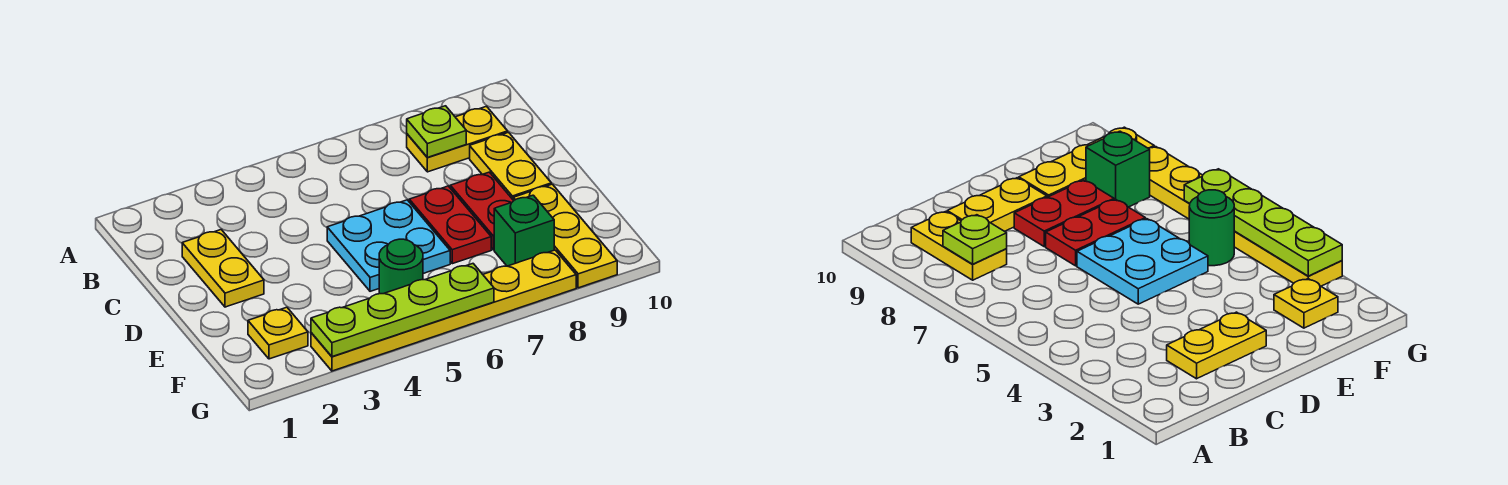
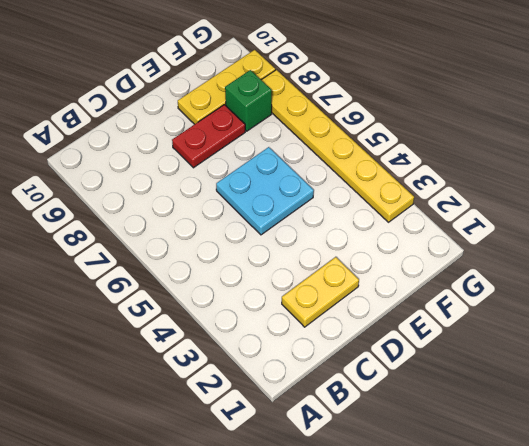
none -> yellow 1x2 plate [407,106,508,172]
none -> yellow 1x2 plate [470,132,551,199]
none -> red 1x2 plate [409,186,491,264]

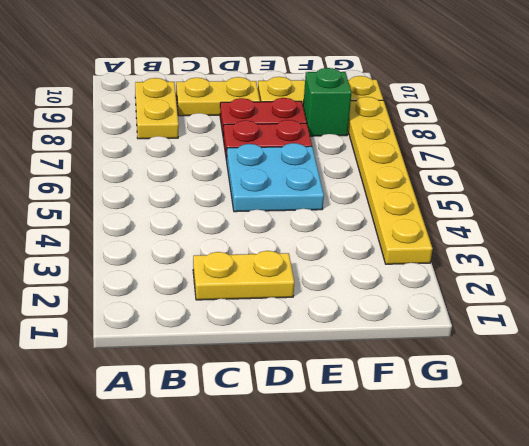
none -> yellow 1x1 plate [248,307,308,359]
none -> green 1x1 round brick [379,239,423,294]
none -> lime 1x1 plate [407,106,466,158]

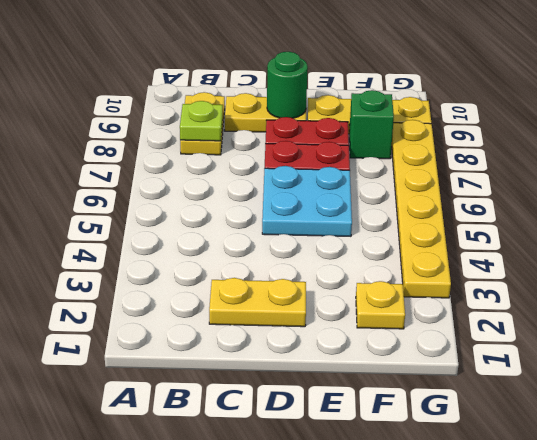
green 1x1 round brick [267,52,308,118] -> green 1x1 round brick moved to [379,239,423,294]
none -> lime 1x4 plate [311,264,494,357]

